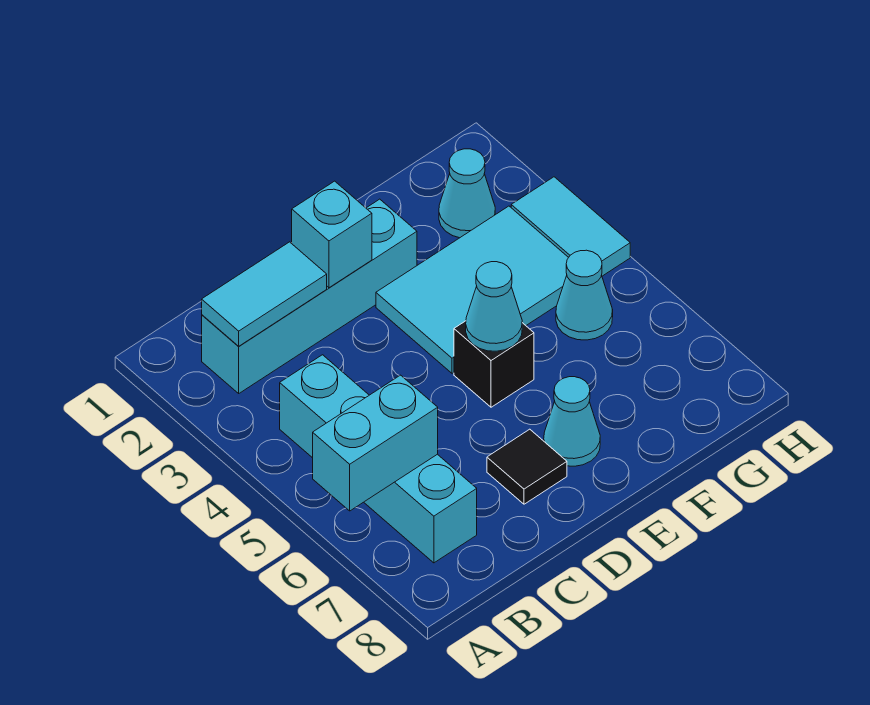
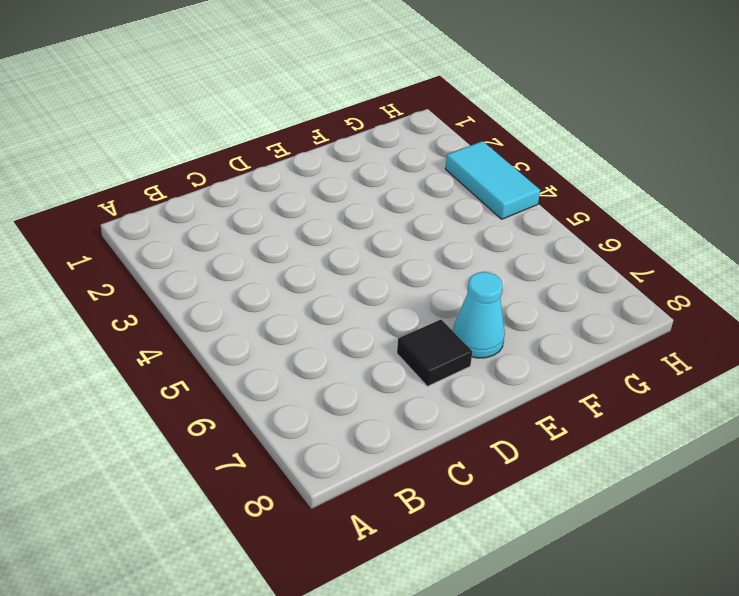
none -> cyan 1x4 brick [202,199,417,393]
none -> cyan 1x4 brick [280,355,477,563]
none -> cyan 2x3 tile [376,206,569,373]

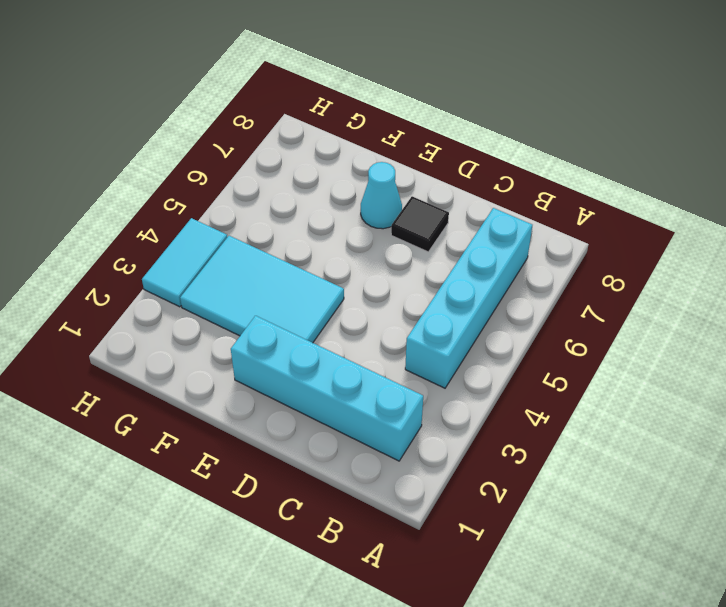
none -> black 1x1 brick [454,321,534,407]
none -> cyan 1x1 cone [439,149,495,238]
none -> cyan 1x1 cone [556,250,613,340]

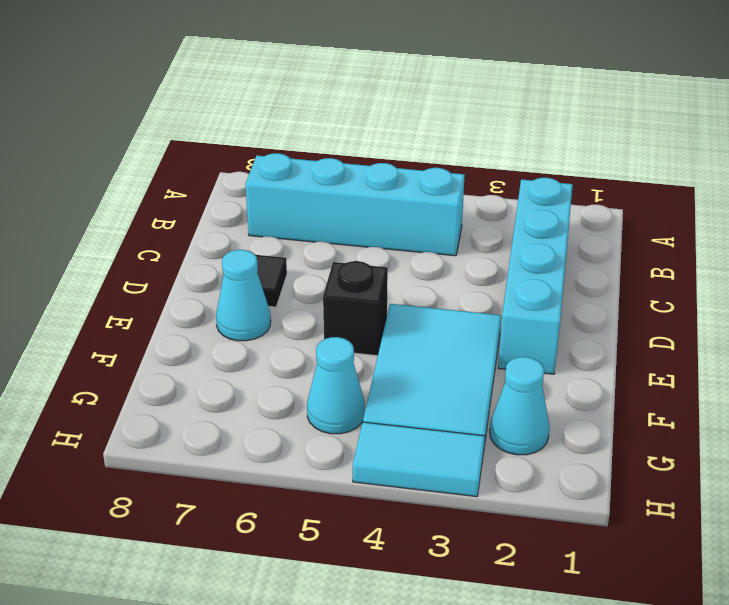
none -> cyan 1x2 brick [313,375,438,511]
none -> cyan 1x2 tile [202,242,327,346]
none -> cyan 1x1 brick [292,181,372,288]

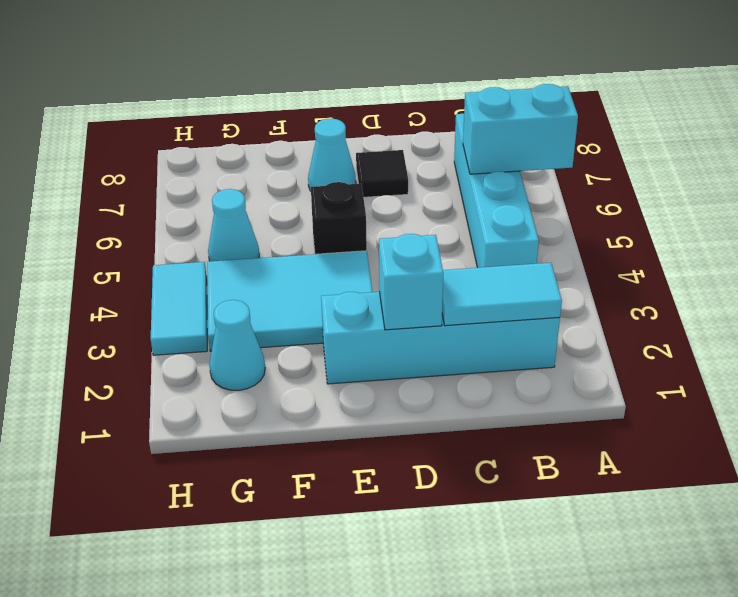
none -> cyan 1x1 cone [466,262,522,351]

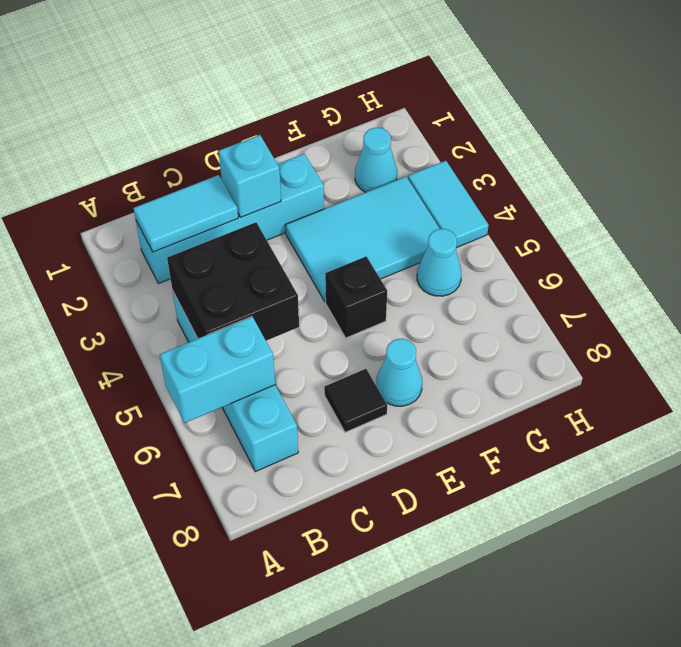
black 2x2 brick [167,222,299,341] -> none
none -> cyan 1x1 cone [466,262,522,351]

